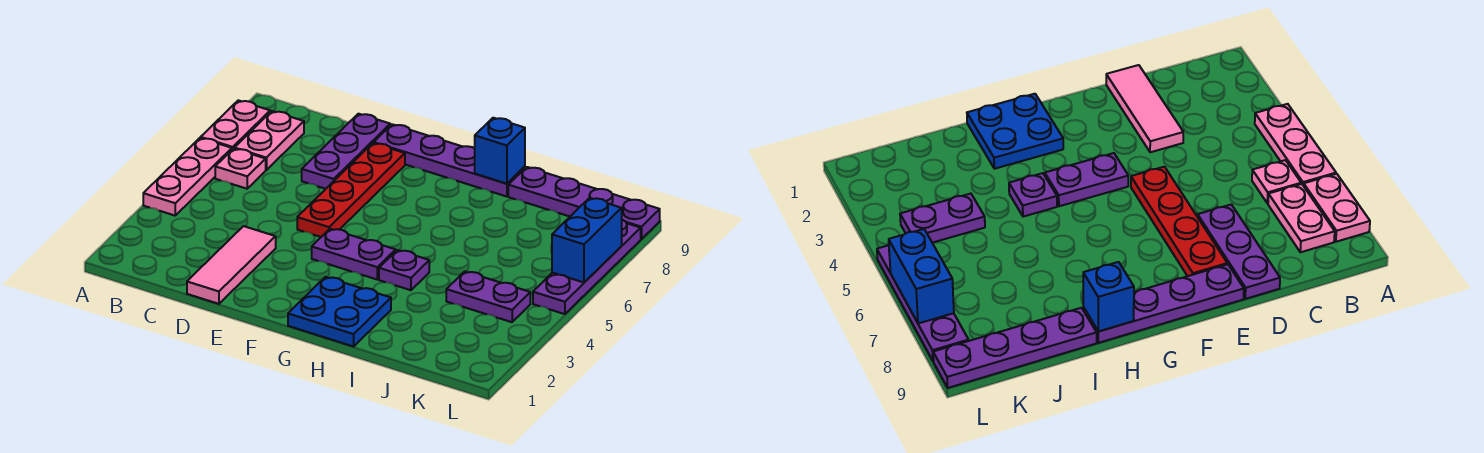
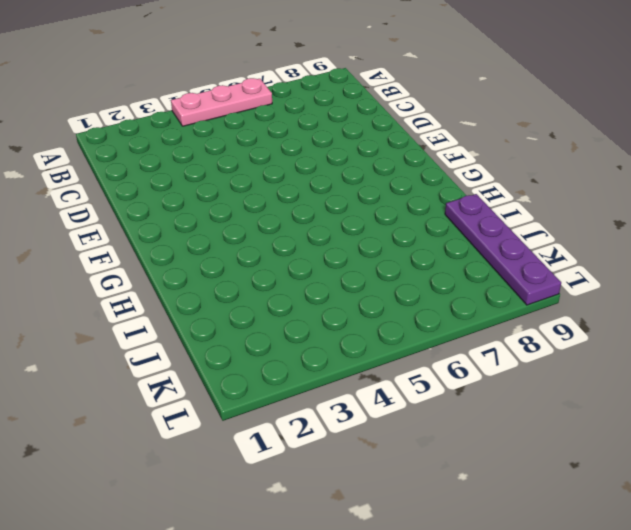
none -> pink 1x2 plate [201,100,270,149]
none -> pink 1x1 plate [215,149,266,189]
none -> pink 1x2 plate [234,111,304,170]

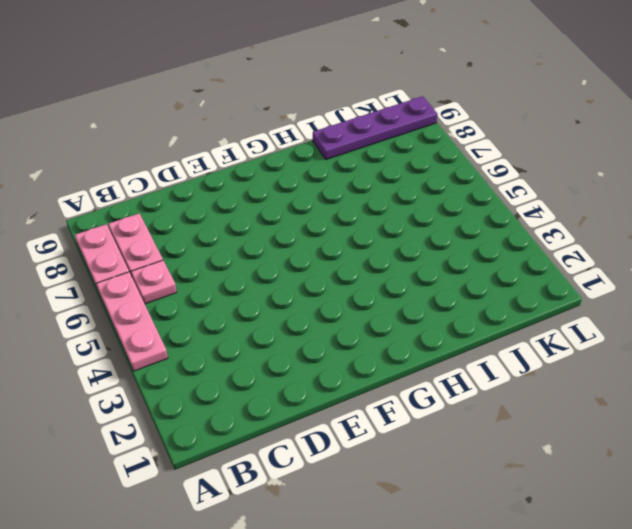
none -> pink 1x3 tile [187,226,276,304]
none -> purple 1x3 plate [302,114,390,189]
none -> red 1x4 plate [297,143,405,237]

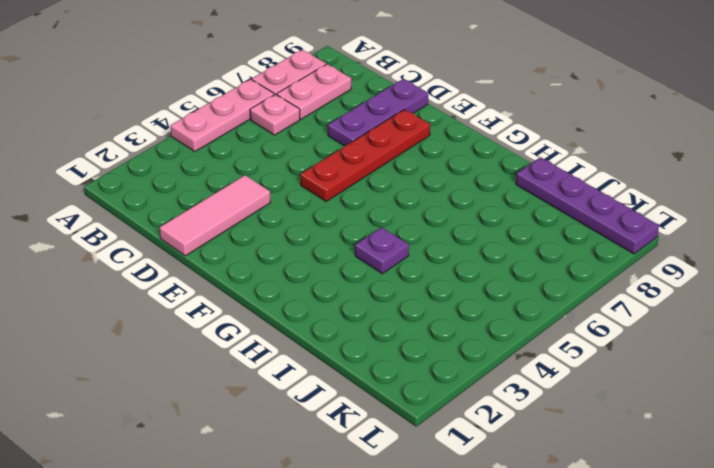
none -> purple 1x4 plate [374,124,525,197]
none -> purple 1x2 plate [312,229,396,279]
none -> blue 2x2 plate [288,277,391,346]

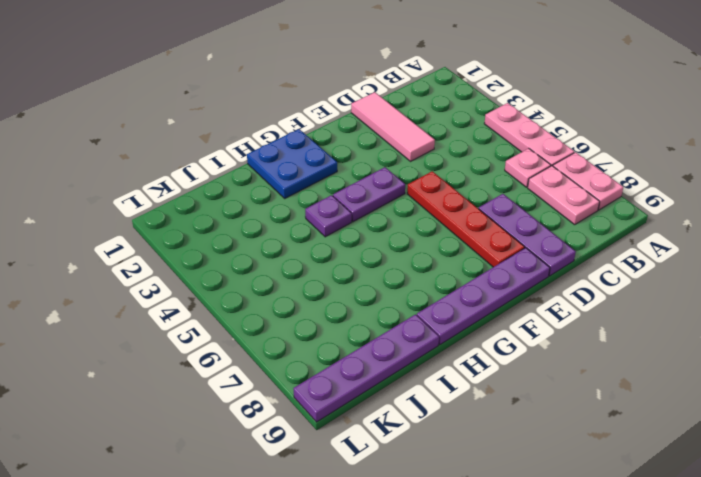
none -> purple 1x2 plate [446,271,530,322]
none -> purple 1x4 plate [533,220,641,314]
none -> blue 1x1 brick [475,118,525,184]

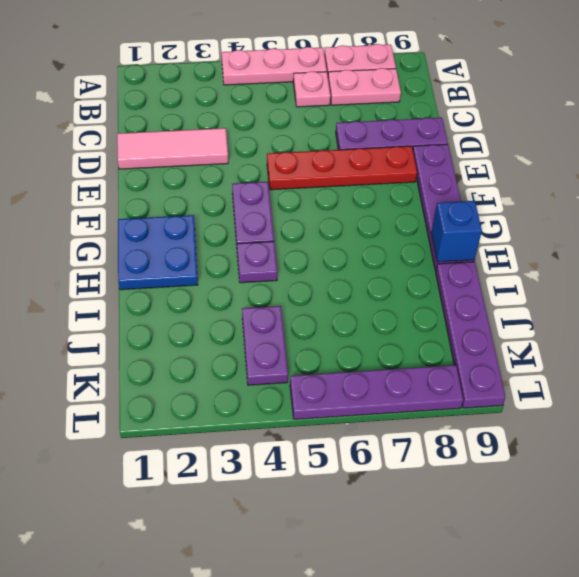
none -> blue 1x2 brick [552,198,622,282]

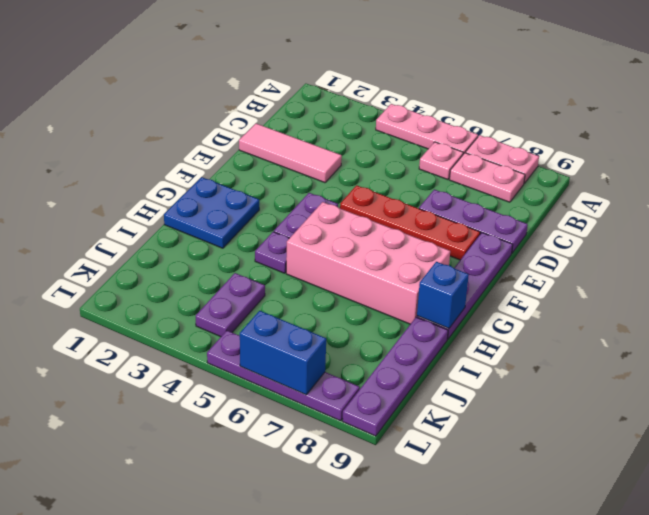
pink 2x4 brick [286,202,450,324] -> none

